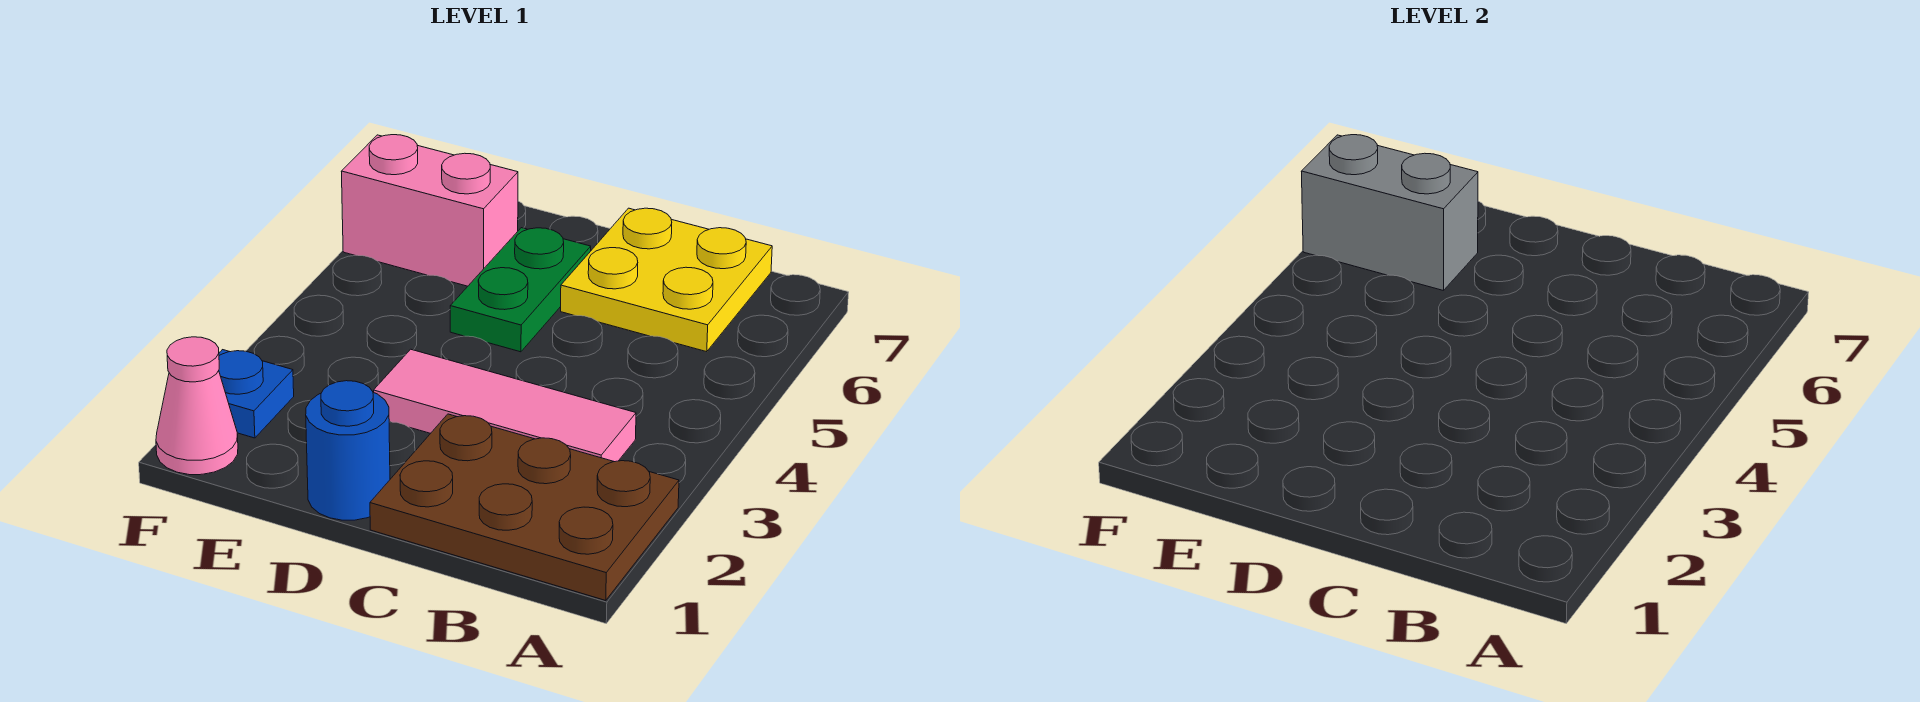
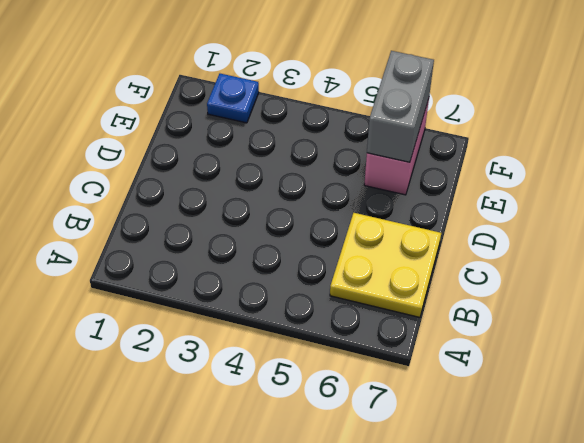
none -> brown 2x3 plate [370,414,679,600]
none -> pink 1x3 tile [374,349,636,462]

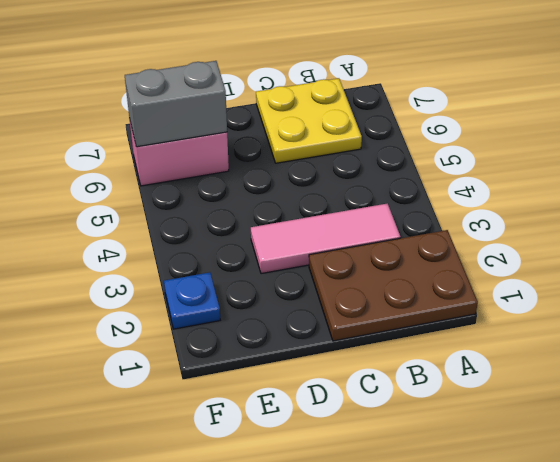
none -> blue 1x1 round brick [306,381,390,520]
none -> green 1x2 plate [450,228,591,352]

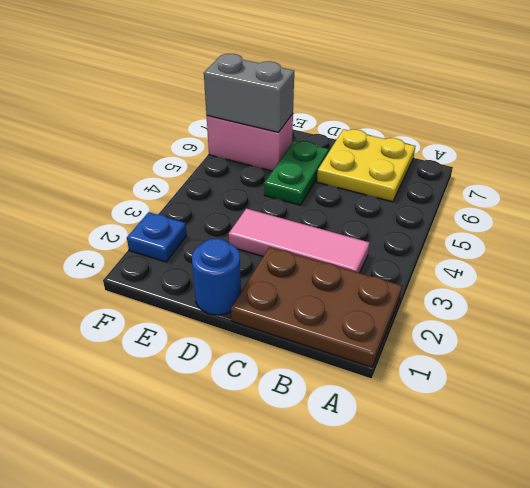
none -> pink 1x1 cone [156,337,238,475]

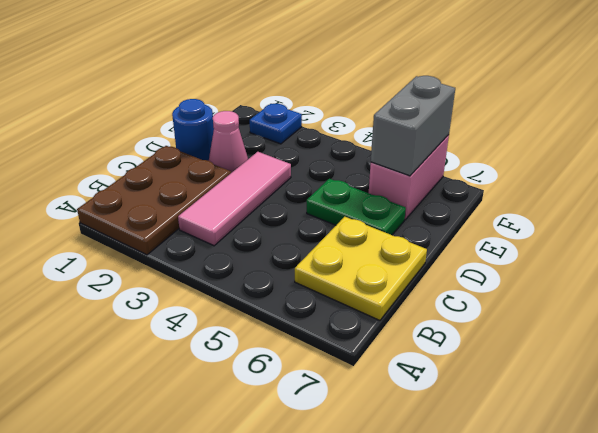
pink 1x1 cone [209,111,248,173] -> pink 1x1 cone moved to [156,337,238,475]

